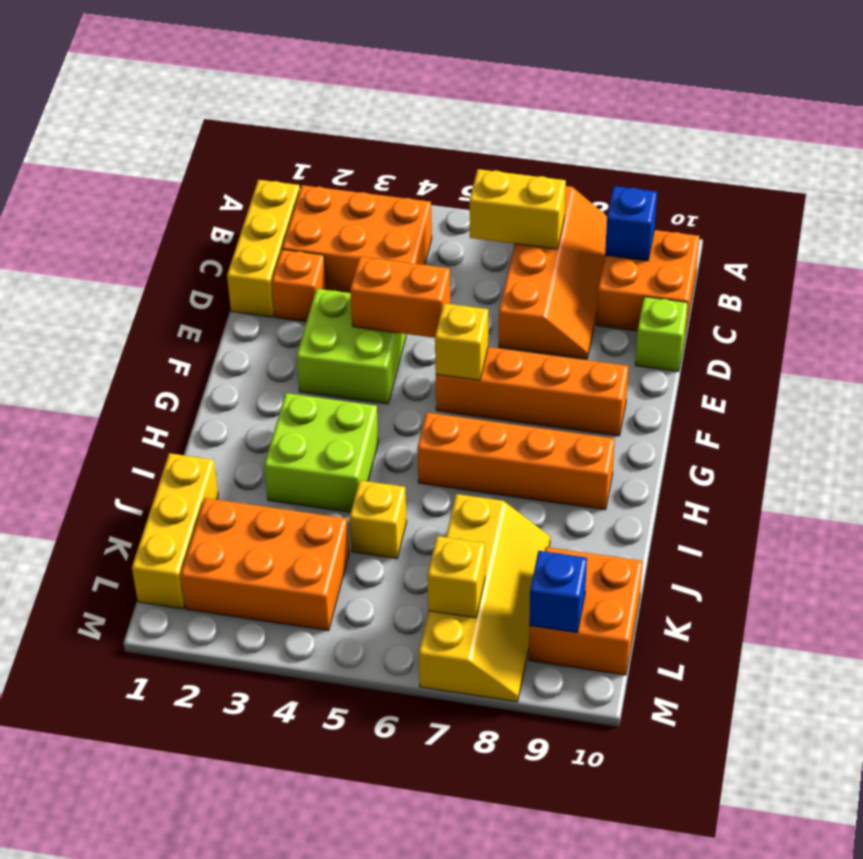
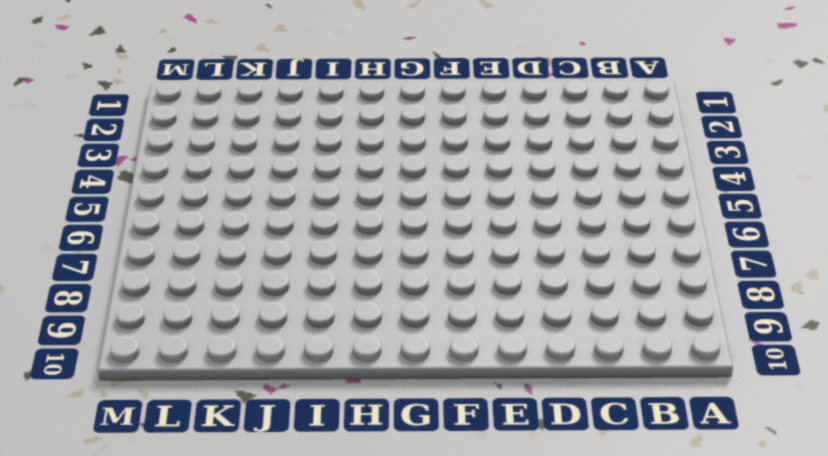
none -> orange 2x4 slope [499,186,607,359]
none -> yellow 1x3 brick [227,180,300,317]
none -> orange 2x3 brick [282,185,432,293]

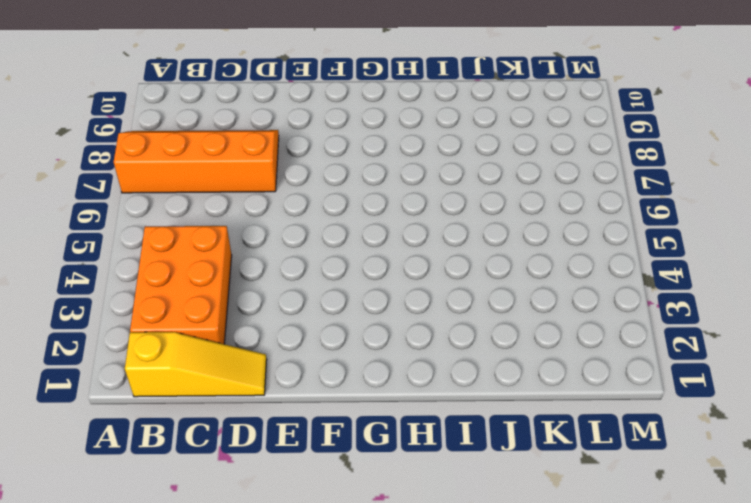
yellow 1x3 slope [125,332,267,397] -> yellow 1x3 brick [227,180,300,317]
none -> orange 2x2 brick [596,230,699,334]
none -> orange 1x1 brick [272,250,326,322]
none -> lime 1x1 brick [635,297,688,372]

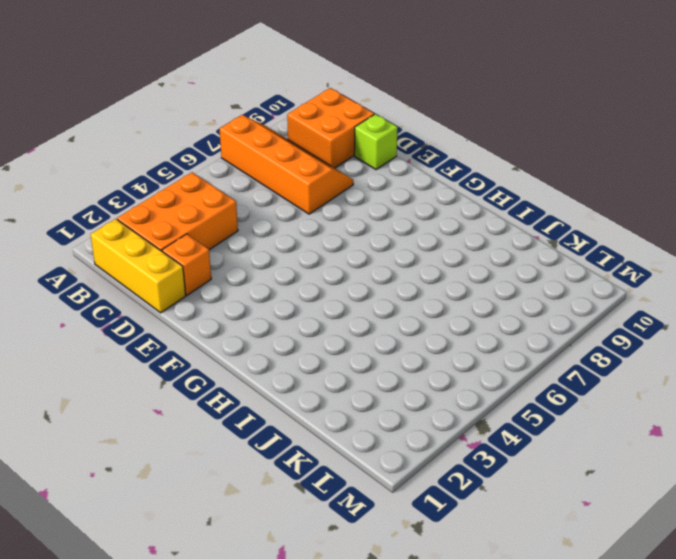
none -> lime 2x2 brick [296,289,406,404]
none -> orange 1x4 brick [436,347,628,436]
none -> lime 2x2 brick [264,393,379,512]

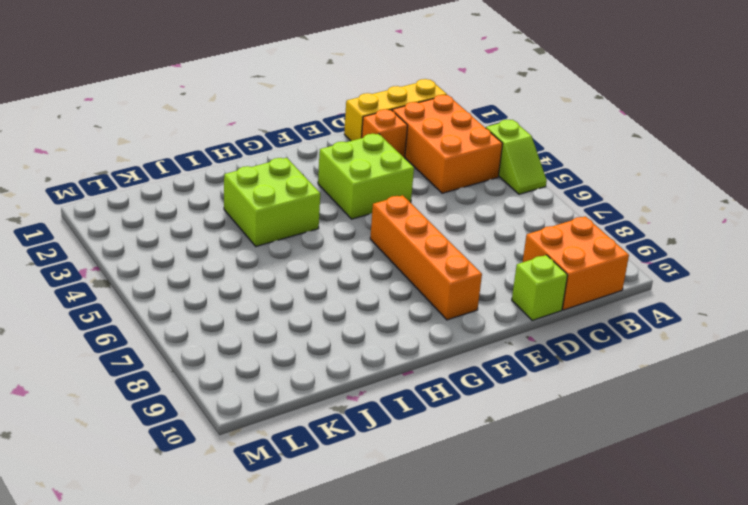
lime 1x2 slope [486,120,547,194] -> none
none -> orange 2x4 slope [499,186,607,359]
none -> orange 1x4 brick [417,412,615,510]
none -> yellow 1x3 brick [132,453,218,609]

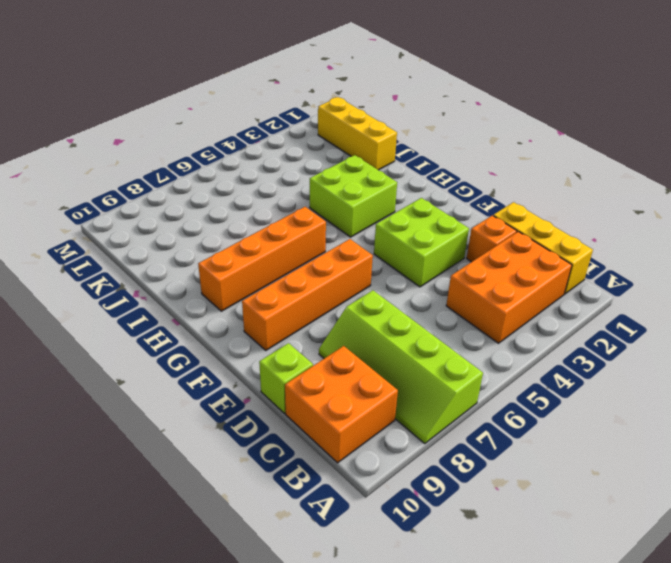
lime 2x4 slope [319,290,483,444] -> orange 2x4 slope [499,186,607,359]
none -> yellow 1x1 brick [350,480,406,559]
none -> yellow 2x4 slope [419,494,550,702]
none -> orange 2x3 brick [181,498,349,631]

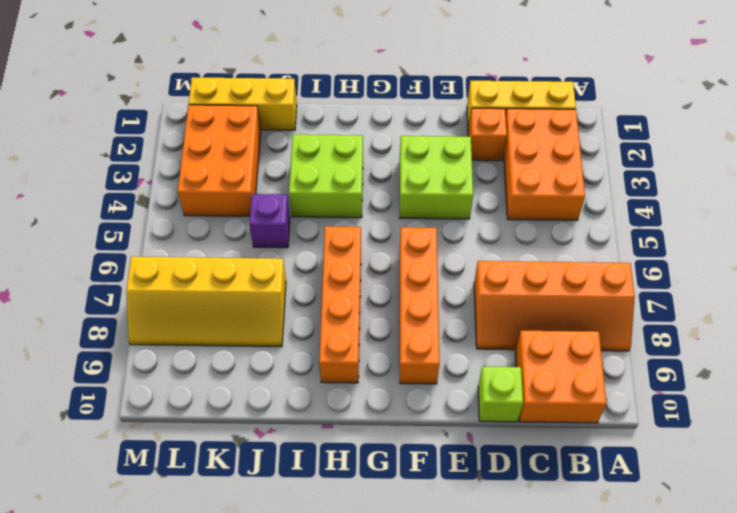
purple 1x1 brick [249,194,290,248] -> yellow 1x1 brick [350,480,406,559]
none -> orange 2x2 brick [529,547,643,675]
none -> yellow 1x2 brick [470,169,566,249]
none -> blue 1x1 brick [605,186,657,261]

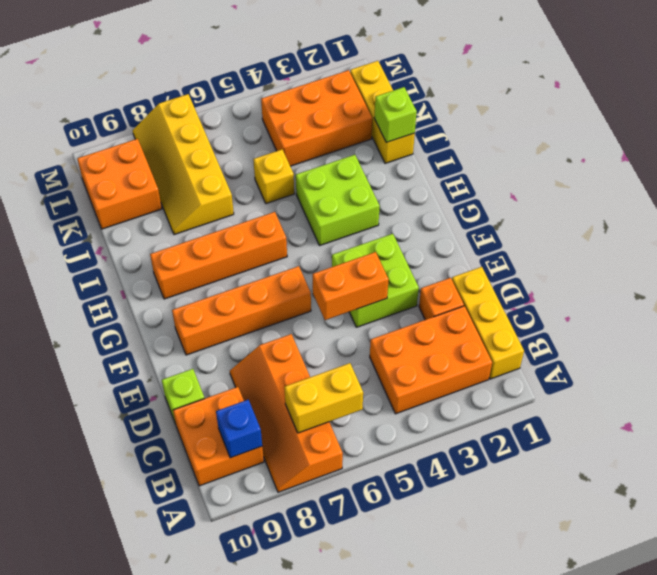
lime 1x1 brick [374,87,417,142] -> none
none -> yellow 1x1 brick [435,303,488,380]
none -> yellow 1x1 brick [427,536,485,618]
none -> blue 1x1 brick [529,551,587,633]

